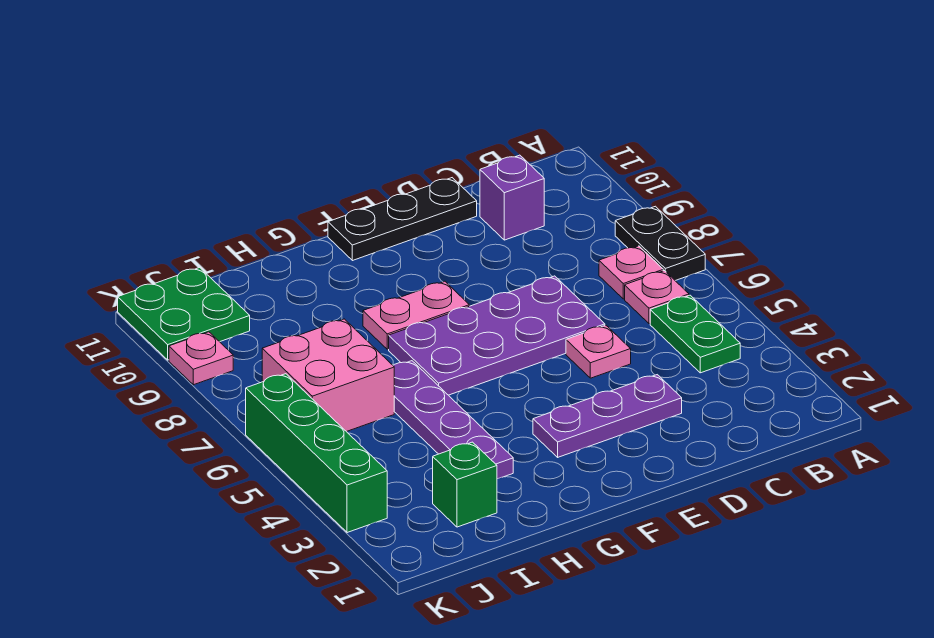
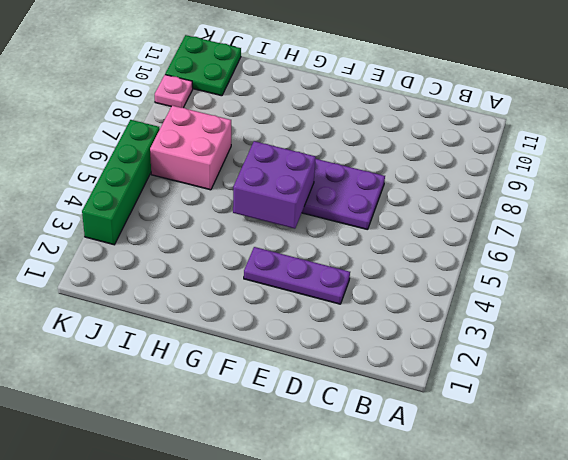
purple 2x2 brick [233,141,316,229] -> none
none -> black 1x2 plate [615,206,705,281]
none -> green 1x2 plate [650,295,740,373]
none -> pink 1x1 plate [625,271,689,324]

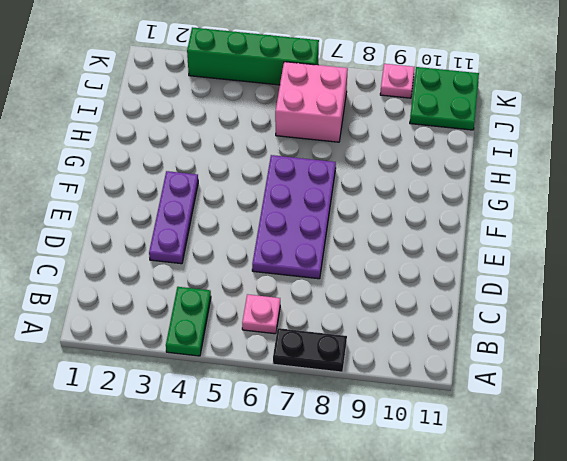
green 1x2 plate [166,287,211,356] -> green 1x2 plate turned to [650,295,740,373]
none -> pink 1x1 plate [599,246,663,299]
none -> purple 1x1 brick [480,155,544,240]
none -> pink 1x1 plate [566,325,631,378]

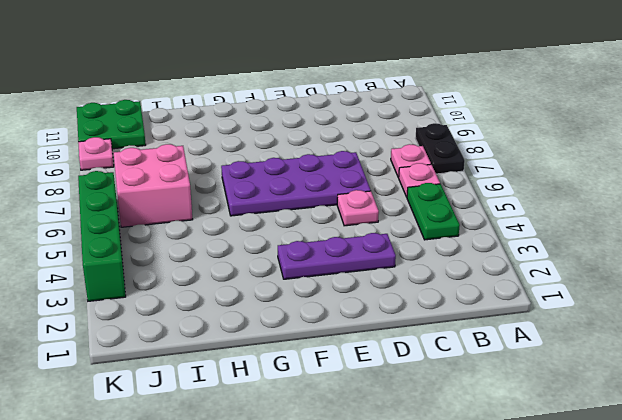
none -> purple 1x1 brick [480,155,544,240]
none -> black 1x3 plate [328,178,477,261]
none -> pink 1x2 plate [363,281,469,349]

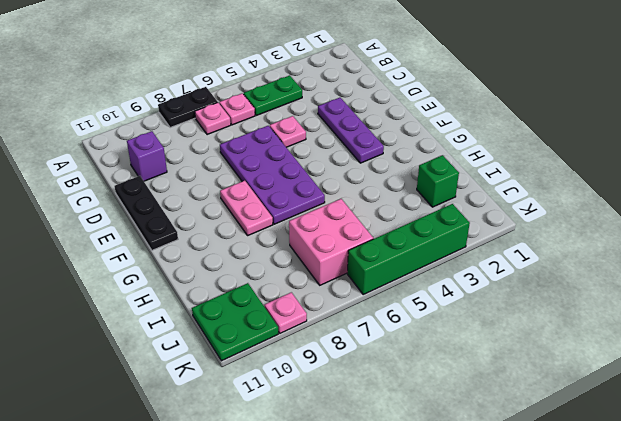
none -> purple 1x4 plate [393,361,513,479]

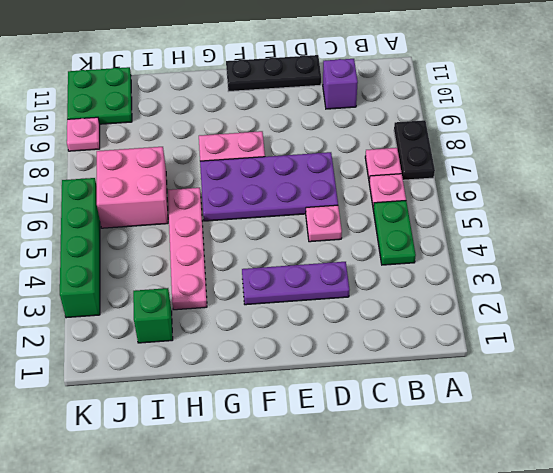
pink 1x4 plate [168,188,207,310] -> purple 1x4 plate [393,361,513,479]

